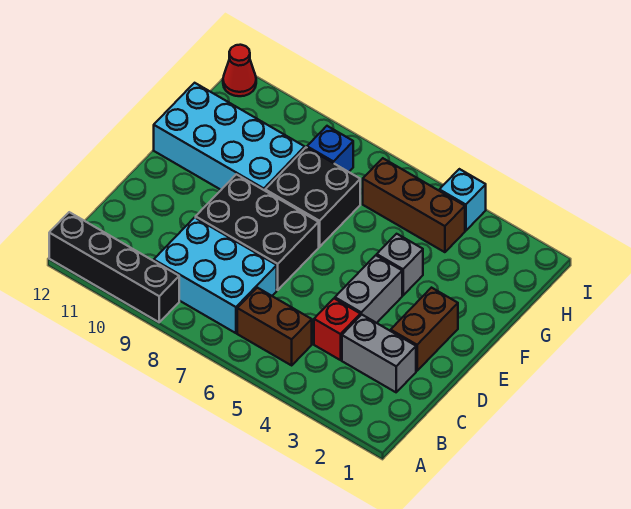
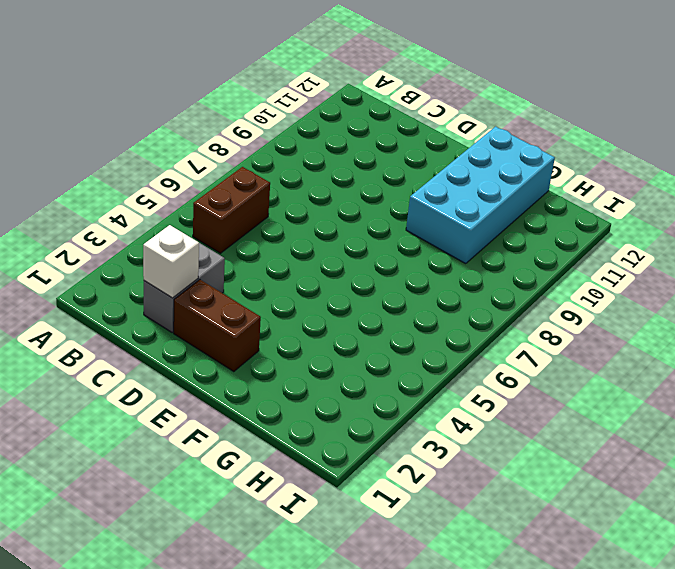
white 1x1 brick [143,225,199,298] -> none
none -> black 1x4 brick [49,212,179,322]
none -> cyan 2x3 brick [154,218,277,333]
none -> red 1x1 brick [314,299,360,360]

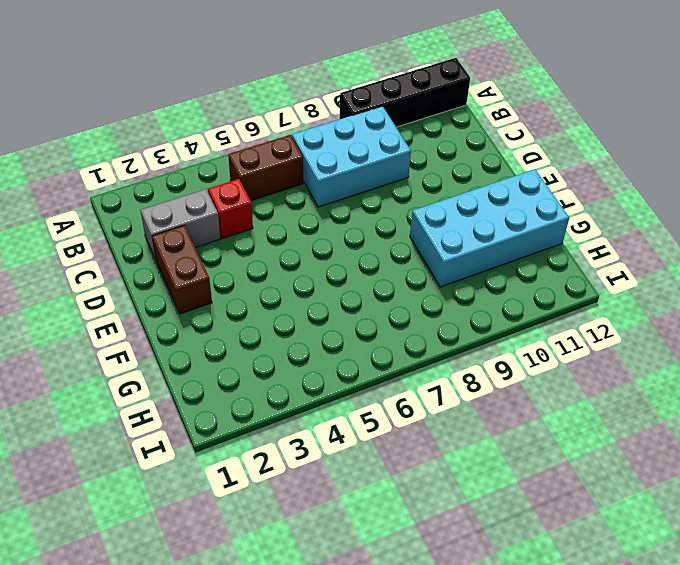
none -> grey 1x2 brick [335,255,402,323]
none -> black 2x3 brick [196,174,319,290]
none -> grey 1x1 brick [377,234,423,295]

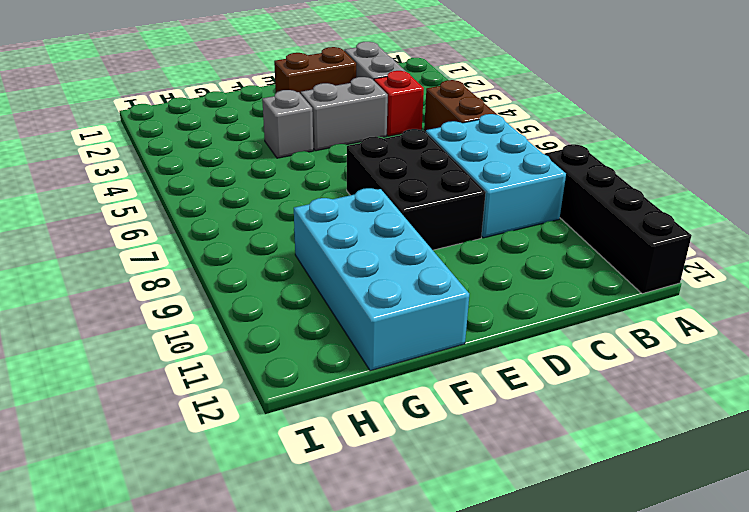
none -> black 2x2 brick [265,148,360,247]
none -> brown 1x3 brick [363,158,465,252]
none -> blue 1x1 brick [307,126,353,172]

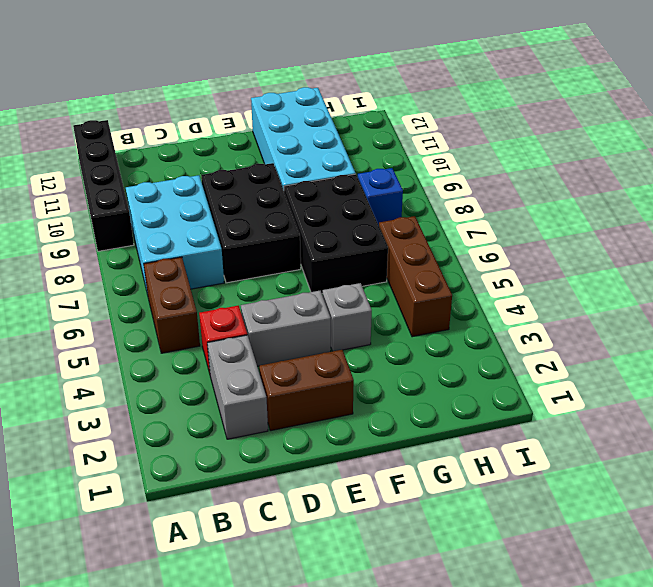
black 2x3 brick [284,174,388,294] -> black 2x2 brick [265,148,360,247]
none -> cyan 1x1 brick [439,169,486,231]
none -> red 1x1 cone [223,45,256,96]

